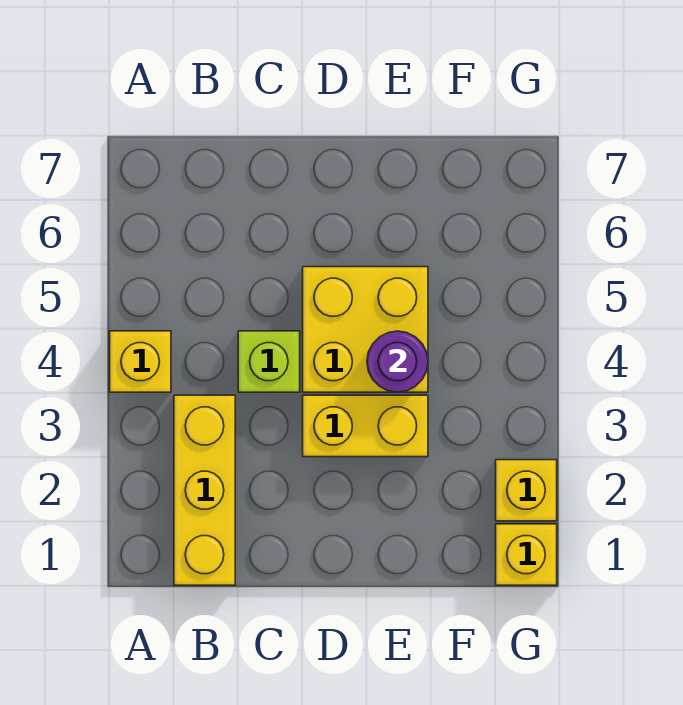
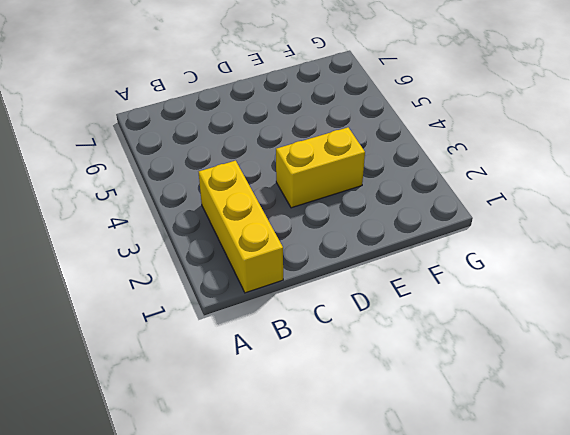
none -> yellow 1x1 brick [110,331,171,392]
none -> lime 1x1 brick [238,331,300,392]

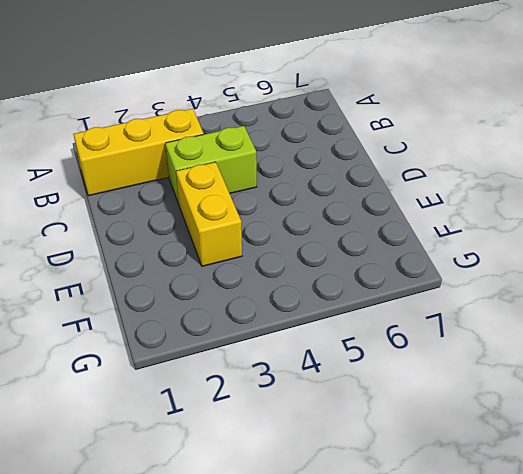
lime 1x2 brick [165,126,257,204] -> lime 1x1 brick [238,331,300,392]
none -> yellow 1x1 brick [110,331,171,392]
none -> yellow 2x2 brick [303,267,428,392]

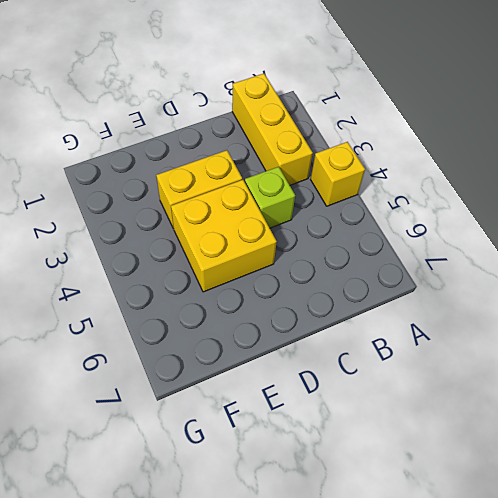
none -> yellow 1x1 brick [496,524,557,585]
none -> yellow 1x1 brick [496,460,557,521]

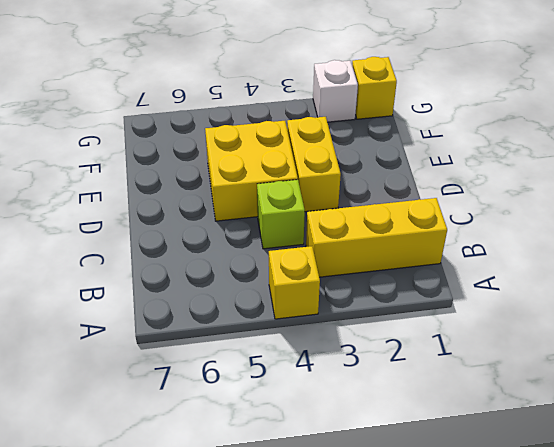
white 1x1 brick [313,60,358,122] -> yellow 1x1 brick [496,460,557,521]
none -> purple 1x1 round brick [367,331,428,392]

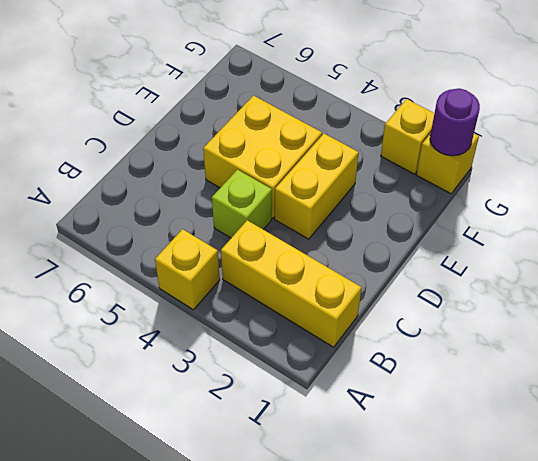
purple 1x1 round brick [430,88,480,156] -> purple 1x1 round brick moved to [367,331,428,392]

